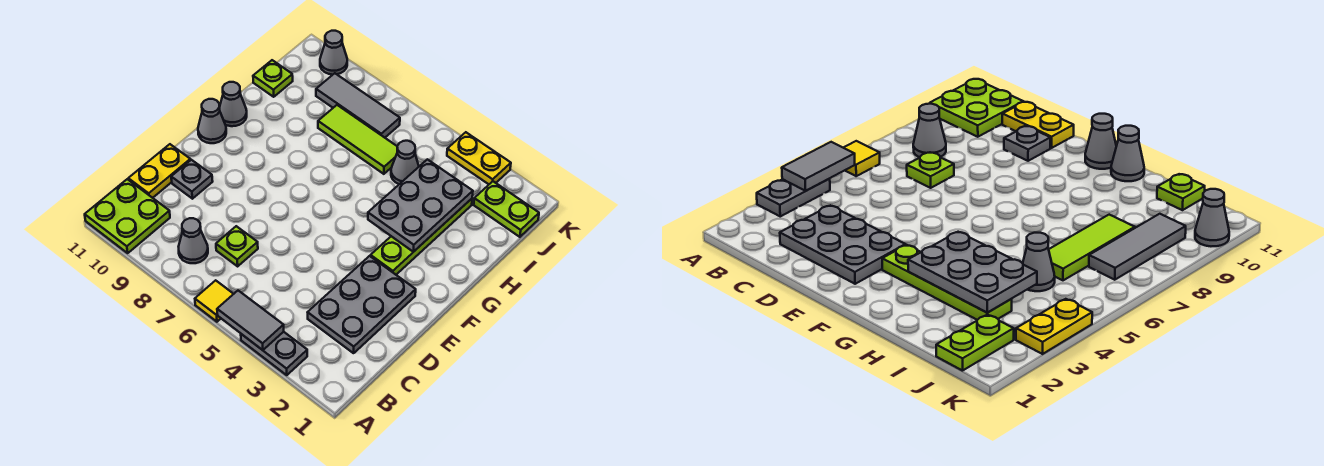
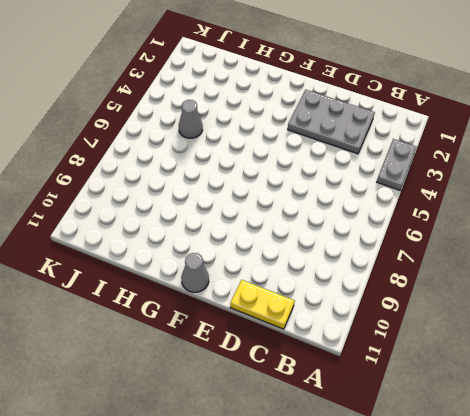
none -> yellow 1x1 tile [195,280,233,322]
none -> lime 2x2 plate [85,179,170,253]
none -> grey 1x1 cone [179,218,208,263]

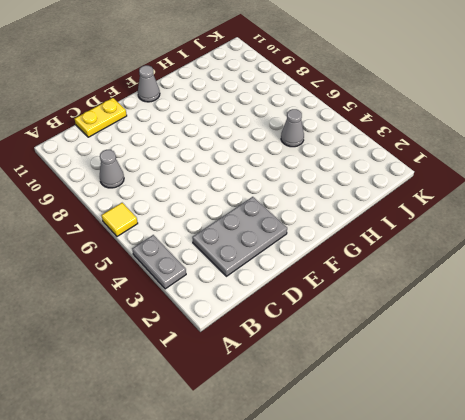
none -> lime 2x2 plate [85,179,170,253]
none -> lime 1x1 plate [216,226,258,266]
none -> grey 1x1 plate [171,160,213,199]

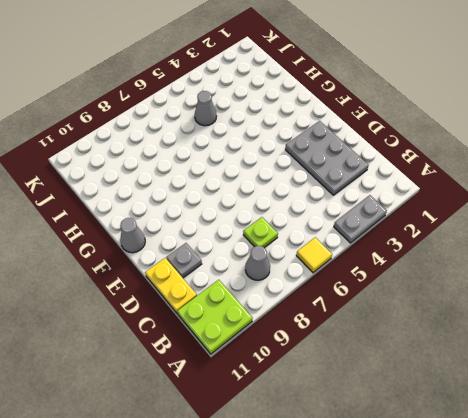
none -> lime 1x4 plate [371,199,472,275]
none -> grey 1x1 cone [219,82,247,126]
none -> lime 1x3 tile [318,105,397,174]

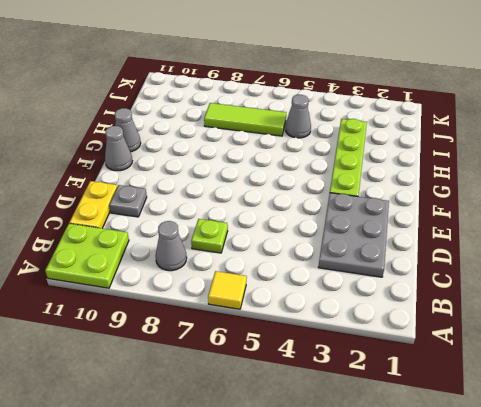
none -> grey 1x2 plate [241,332,307,375]
none -> lime 1x1 plate [253,60,293,97]
none -> lime 1x2 plate [474,181,539,237]

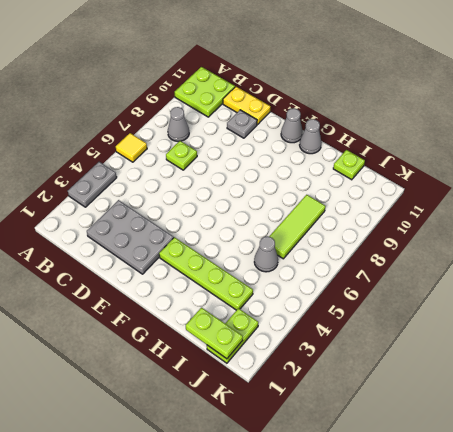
lime 1x2 plate [186,308,243,359] -> none
none -> grey 1x3 tile [316,73,400,138]
none -> yellow 1x2 plate [447,132,511,184]
none -> grey 1x1 cone [320,31,347,75]

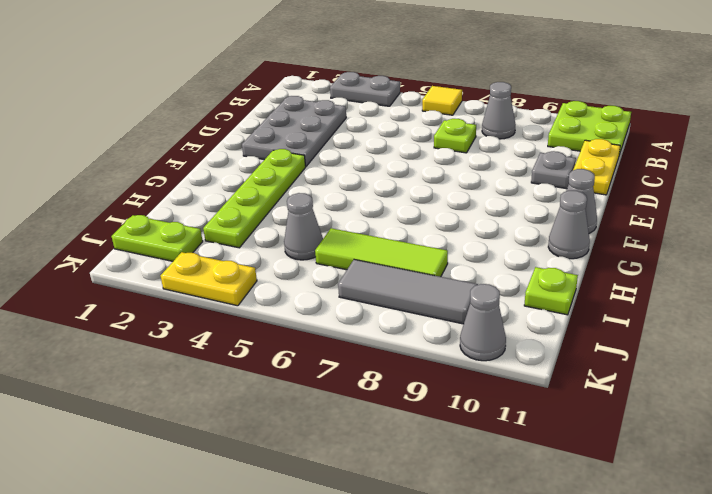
none -> grey 1x2 tile [217,291,284,350]
none -> grey 2x3 plate [368,159,473,252]

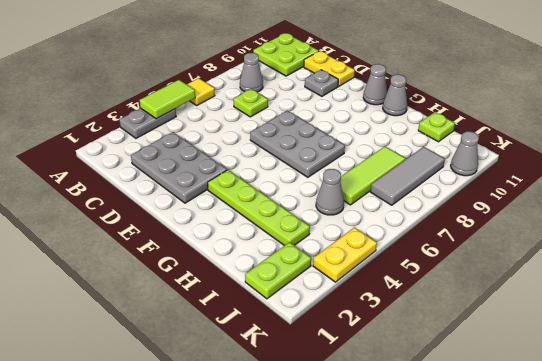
lime 1x2 tile [140,80,195,119] -> grey 1x2 tile [217,291,284,350]
grey 2x3 plate [250,111,345,177] -> grey 2x3 plate moved to [368,159,473,252]

